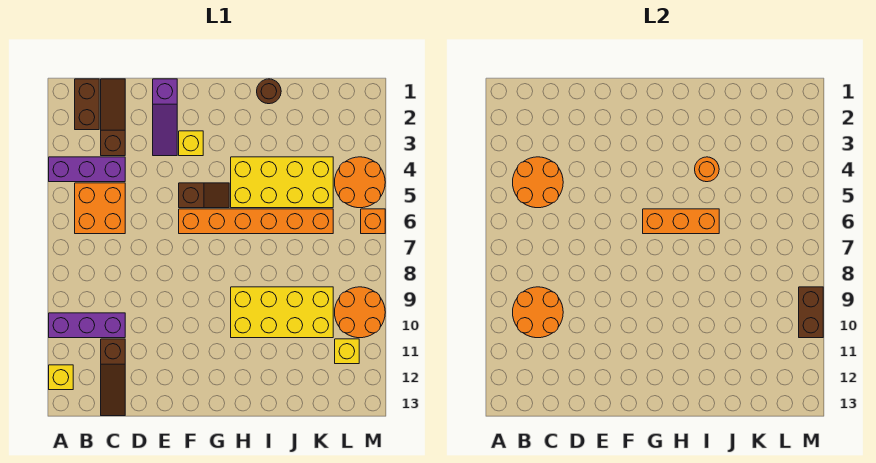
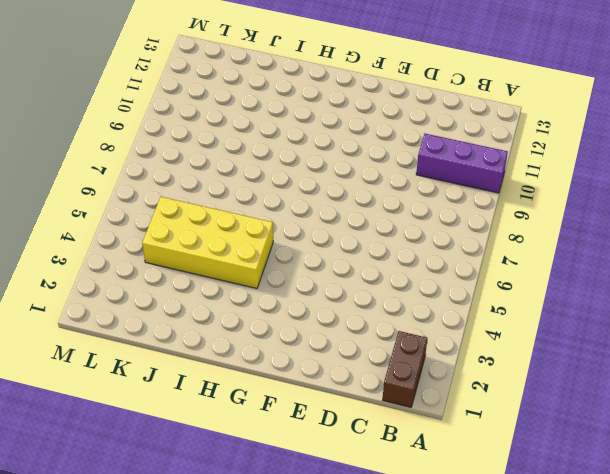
none -> purple 1x3 brick [49,157,125,182]
none -> yellow 1x1 brick [49,365,73,390]
none -> orange 2x2 brick [75,183,125,234]

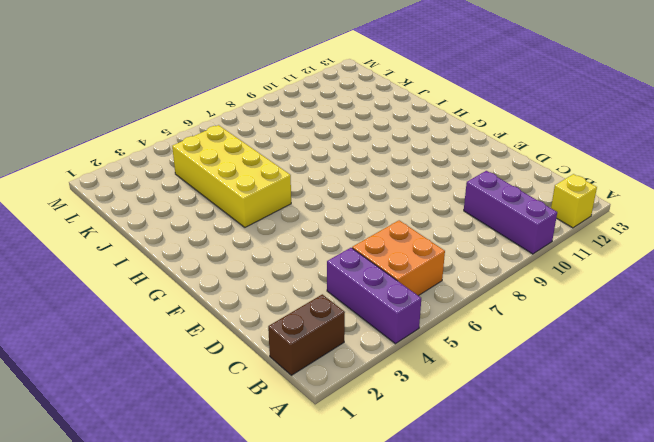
none -> brown 1x3 slope [101,79,125,156]
none -> brown 1x3 slope [101,339,125,416]
none -> purple 1x3 slope [153,79,177,156]

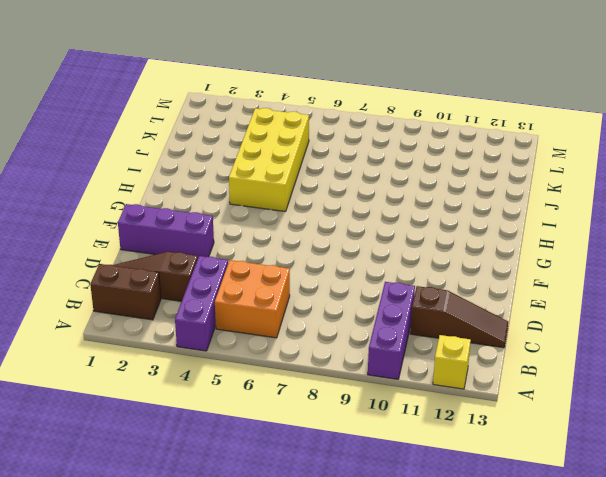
purple 1x3 brick [118,204,214,257] -> purple 1x3 slope [153,79,177,156]
none -> yellow 1x1 brick [179,131,203,156]
none -> brown 1x2 slope [179,183,229,208]
none -> orange 1x6 brick [179,209,333,234]

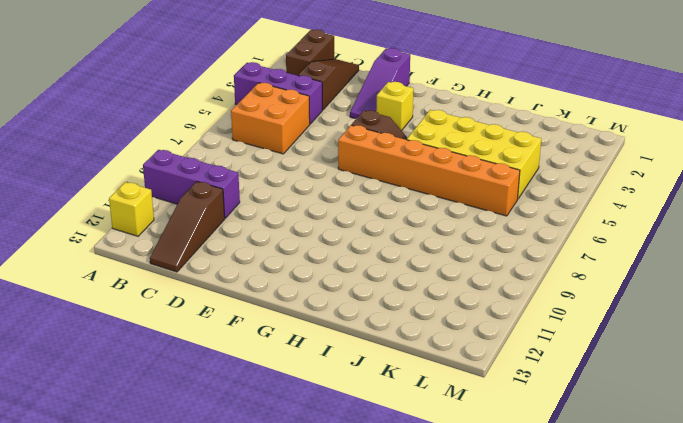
none -> yellow 2x4 brick [231,287,333,338]
none -> brown 1x1 round brick [257,79,281,104]
none -> orange 2x2 round brick [335,157,385,208]

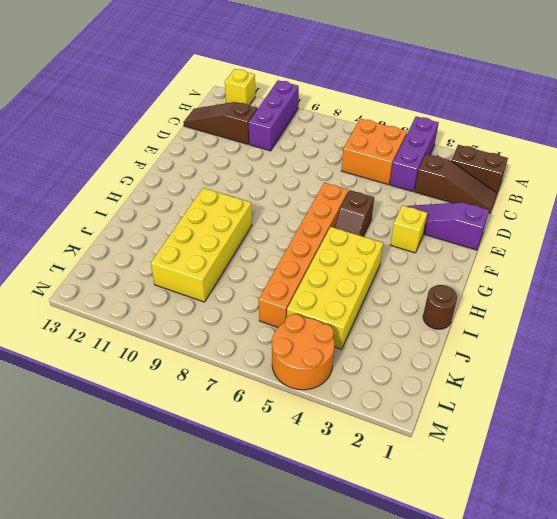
none -> orange 2x2 round brick [335,287,385,338]
none -> yellow 1x1 brick [335,339,359,364]
none -> orange 1x1 brick [361,209,385,234]

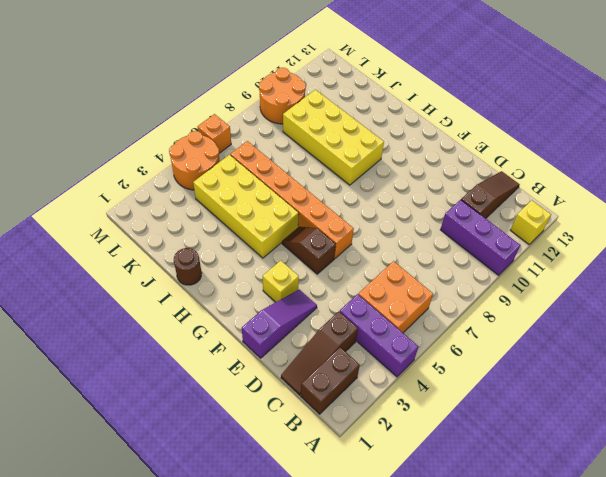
none -> yellow 1x1 brick [335,339,359,364]
none -> orange 2x2 round brick [513,157,563,208]
none -> orange 2x2 round brick [513,287,563,338]

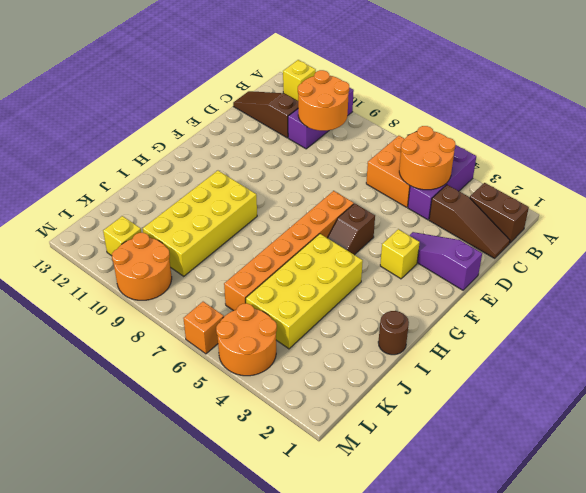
none -> orange 1x3 brick [643,209,719,234]
none -> orange 1x1 round brick [695,157,719,182]
none -> brown 1x2 brick [799,287,823,338]

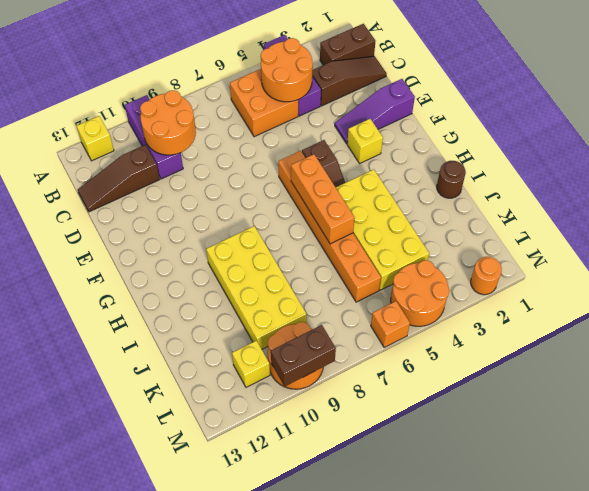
orange 1x1 round brick [471,257,502,295] -> orange 1x1 round brick moved to [695,157,719,182]

